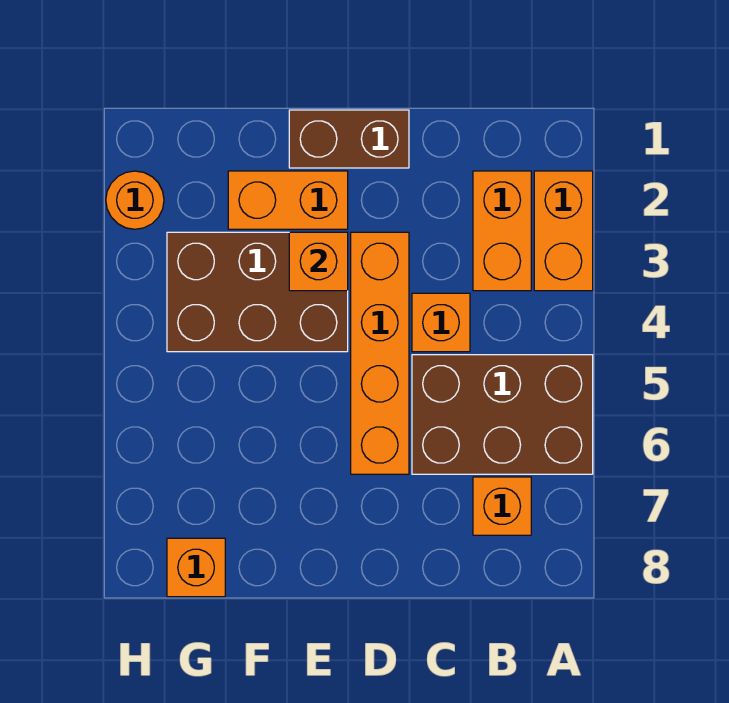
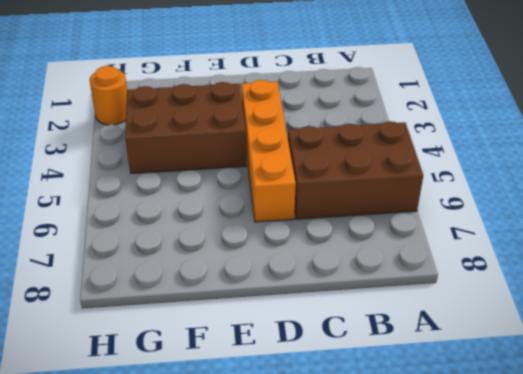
none -> orange 1x2 brick [534,171,593,291]
none -> orange 1x2 brick [473,171,531,291]
none -> orange 1x1 brick [473,477,531,535]

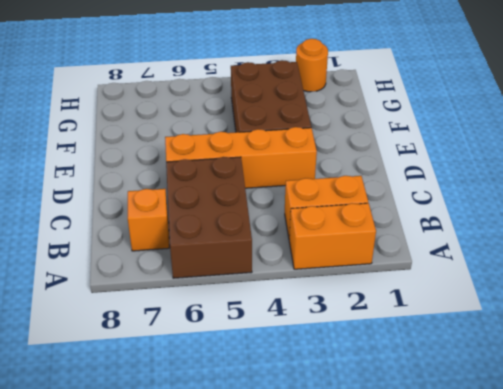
none -> orange 1x1 brick [412,293,470,352]
none -> brown 1x2 brick [289,110,409,168]
none -> orange 1x2 brick [228,171,348,229]

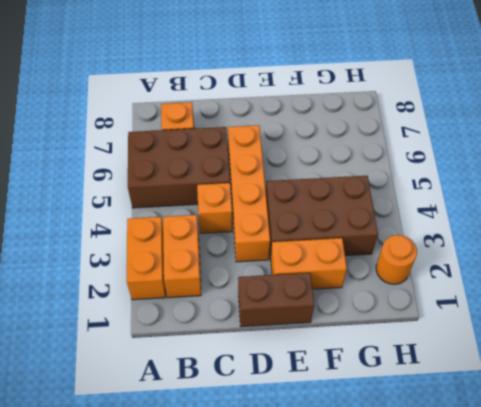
none -> orange 1x1 brick [167,538,225,597]
none -> orange 1x1 brick [289,232,348,291]

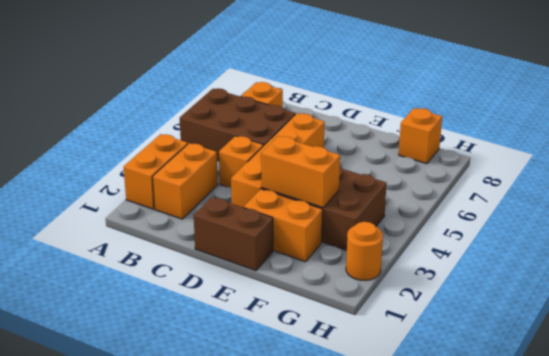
orange 1x2 brick [261,136,340,207] -> orange 1x1 brick [289,232,348,291]

